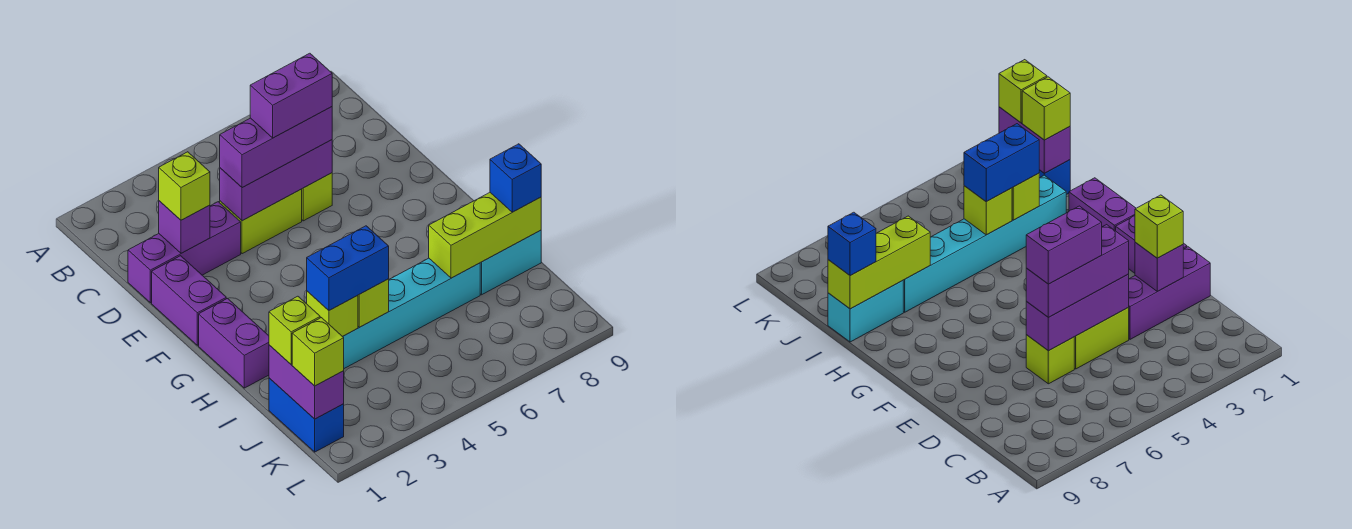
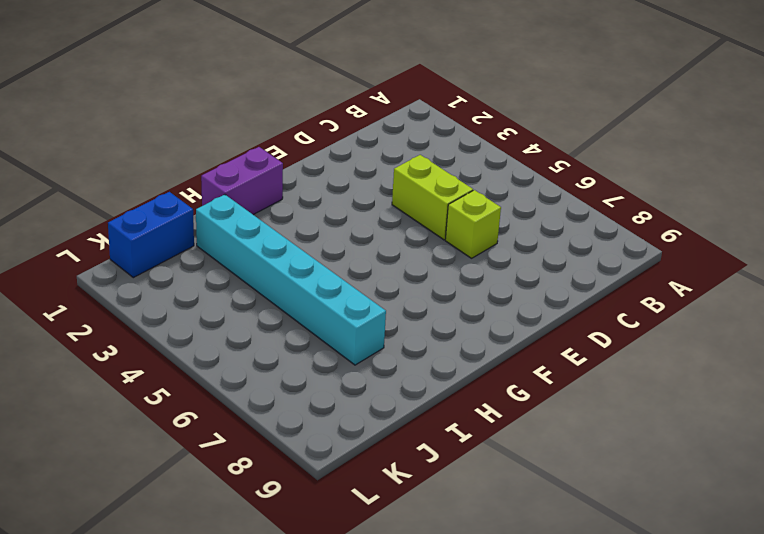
none -> purple 1x3 brick [128,202,241,303]
none -> purple 1x2 brick [152,256,226,345]
none -> cyan 1x2 brick [480,230,541,295]

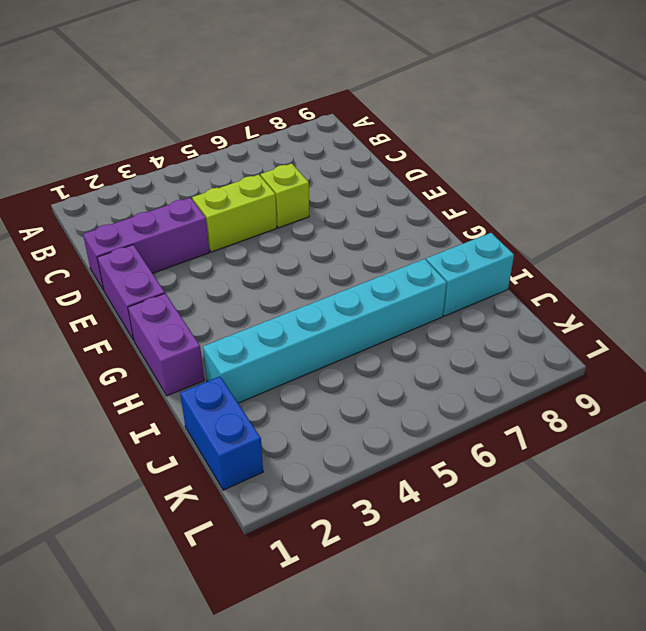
none -> purple 1x1 brick [159,201,210,253]
none -> purple 1x3 brick [220,140,332,221]
none -> lime 1x1 brick [307,291,358,336]

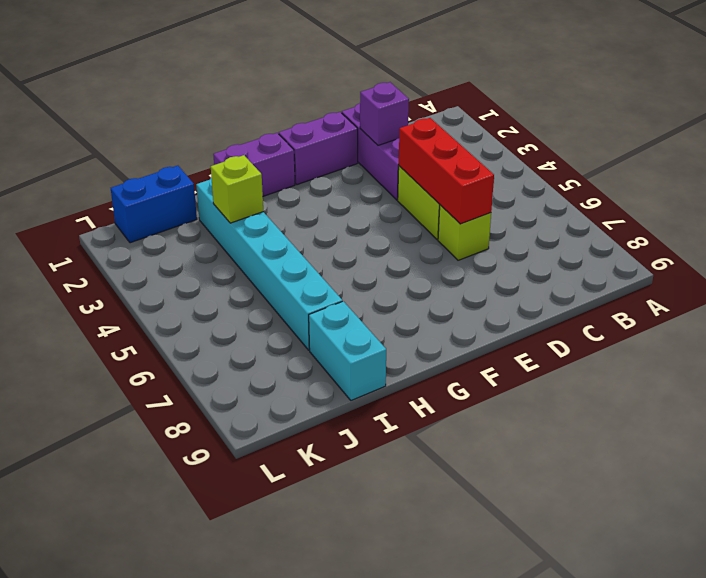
red 1x3 brick [399,118,494,224] -> purple 1x3 brick [220,140,332,221]
none -> lime 1x1 brick [358,279,389,327]
none -> lime 1x3 brick [429,193,541,278]
none -> purple 1x2 brick [269,345,344,419]

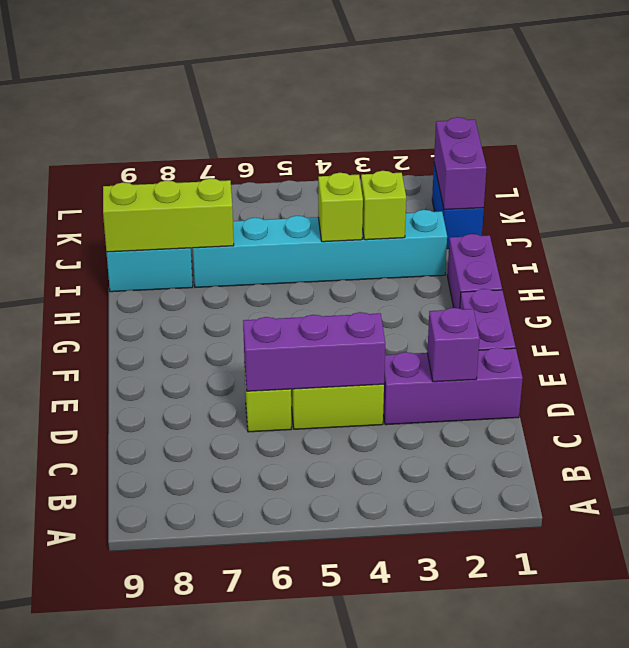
none -> lime 1x1 brick [159,152,210,220]
none -> purple 1x3 brick [220,107,332,188]
none -> blue 1x2 brick [307,226,389,311]

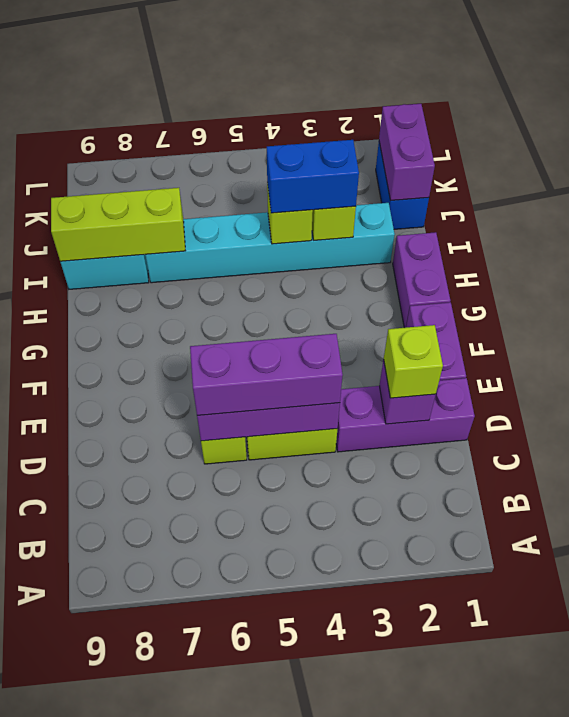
none -> blue 1x1 brick [490,144,541,212]
none -> lime 1x1 brick [269,296,320,364]
none -> lime 1x1 brick [292,318,344,386]

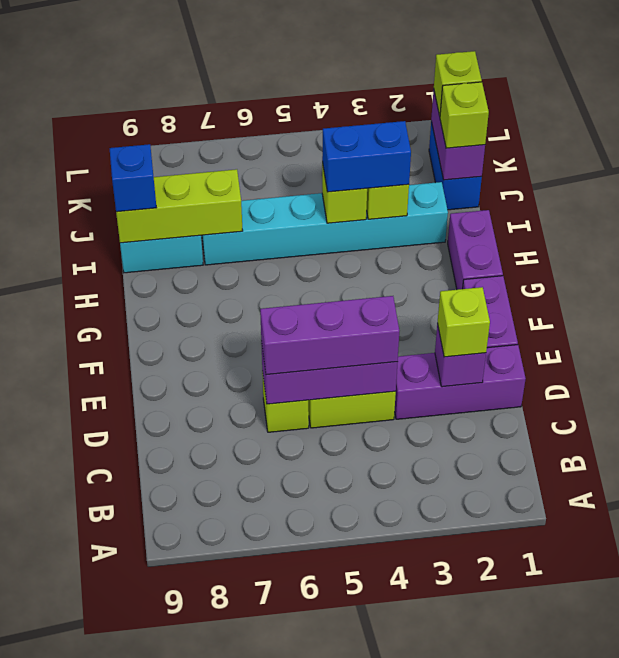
none -> purple 1x2 brick [250,53,332,138]

